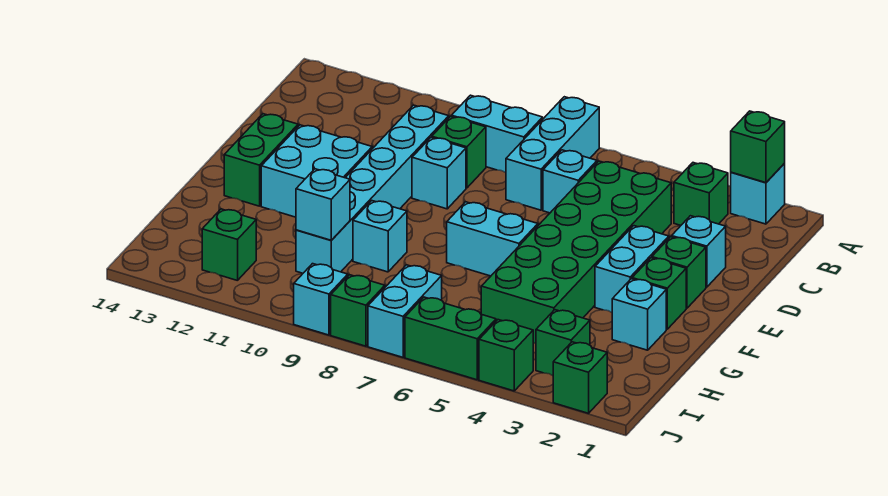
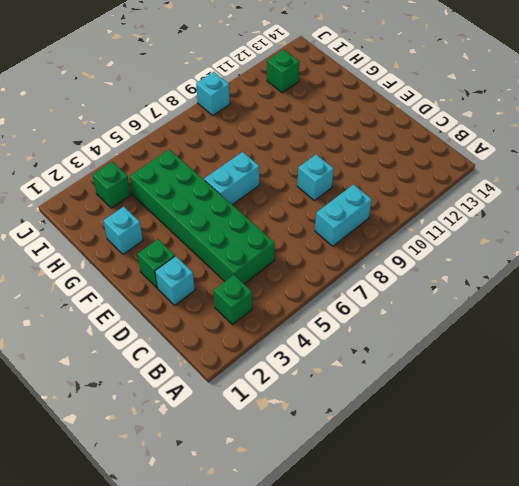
none -> cyan 1x1 brick [731,163,785,224]
none -> cyan 1x3 brick [506,97,599,210]
none -> cyan 1x1 brick [543,150,597,213]

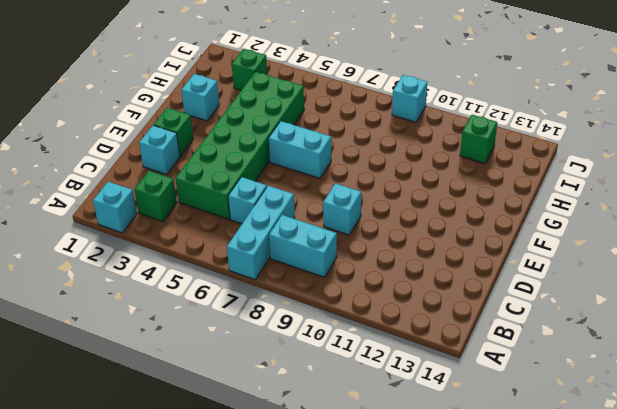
none -> green 1x1 brick [432,116,486,188]
none -> cyan 1x6 brick [296,105,449,273]
none -> cyan 1x2 brick [595,226,669,312]

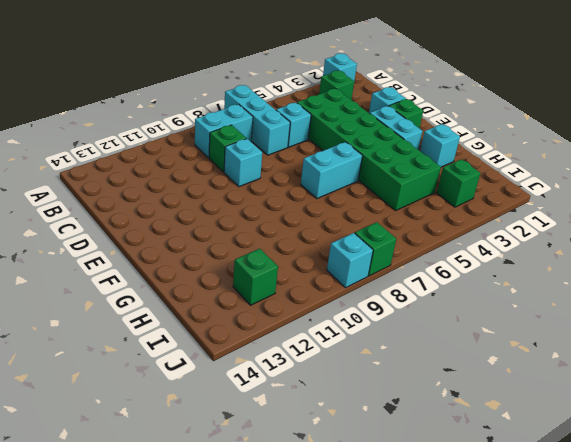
none -> cyan 1x6 brick [296,105,449,273]
none -> cyan 2x2 brick [261,125,372,217]
none -> green 1x2 brick [224,114,298,206]

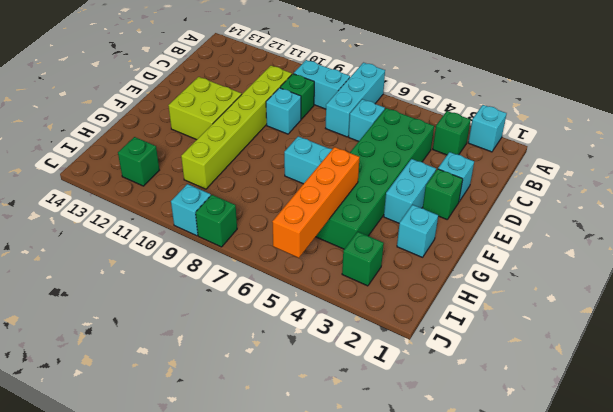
lime 1x6 brick [181,66,292,189] -> cyan 1x6 brick [296,105,449,273]
lime 2x2 brick [168,77,242,140] -> cyan 2x2 brick [261,125,372,217]
orange 1x4 brick [272,147,360,258] -> none
none -> green 1x2 brick [224,114,298,206]
none -> green 1x1 brick [632,258,686,329]
none -> cyan 1x1 brick [353,201,407,272]

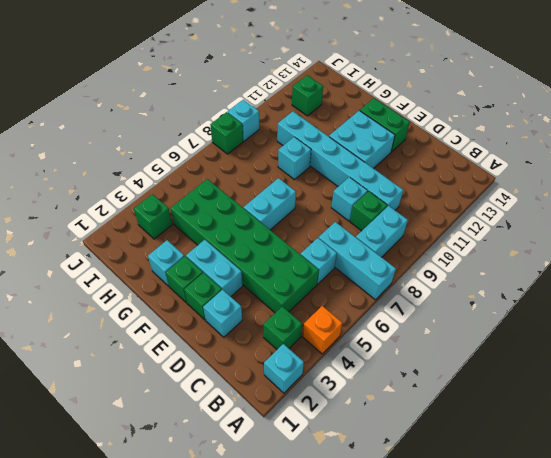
orange 1x1 brick [303,306,342,354] -> none
none -> cyan 1x2 brick [368,265,442,357]
none -> green 1x1 brick [553,342,607,413]
none -> green 1x1 brick [479,320,533,391]

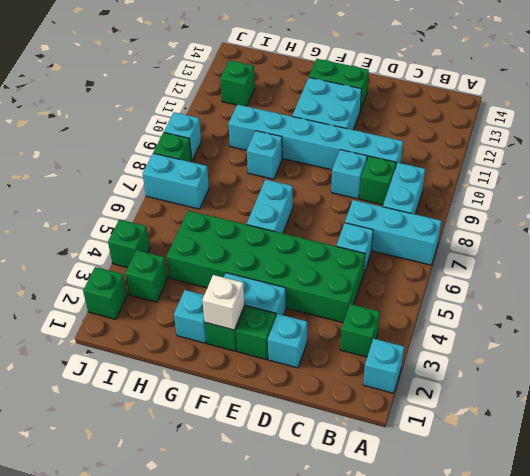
white 1x1 brick [202,275,245,330] -> none
none -> green 1x2 brick [405,297,496,380]
none -> green 1x1 brick [731,111,785,183]
none -> cyan 1x1 brick [296,169,350,240]

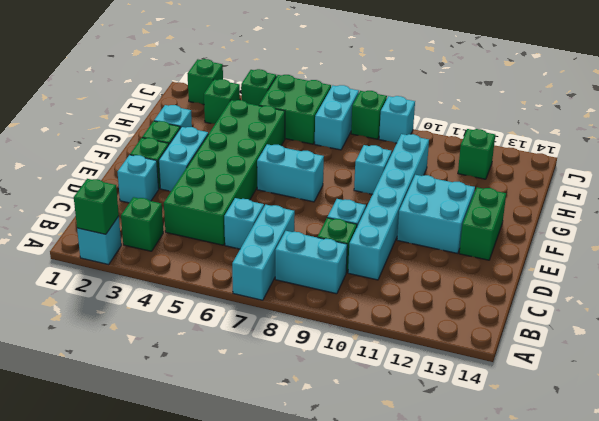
green 2x2 brick [259,75,331,144] -> green 1x2 brick [405,297,496,380]
none -> cyan 1x1 brick [296,169,350,240]

